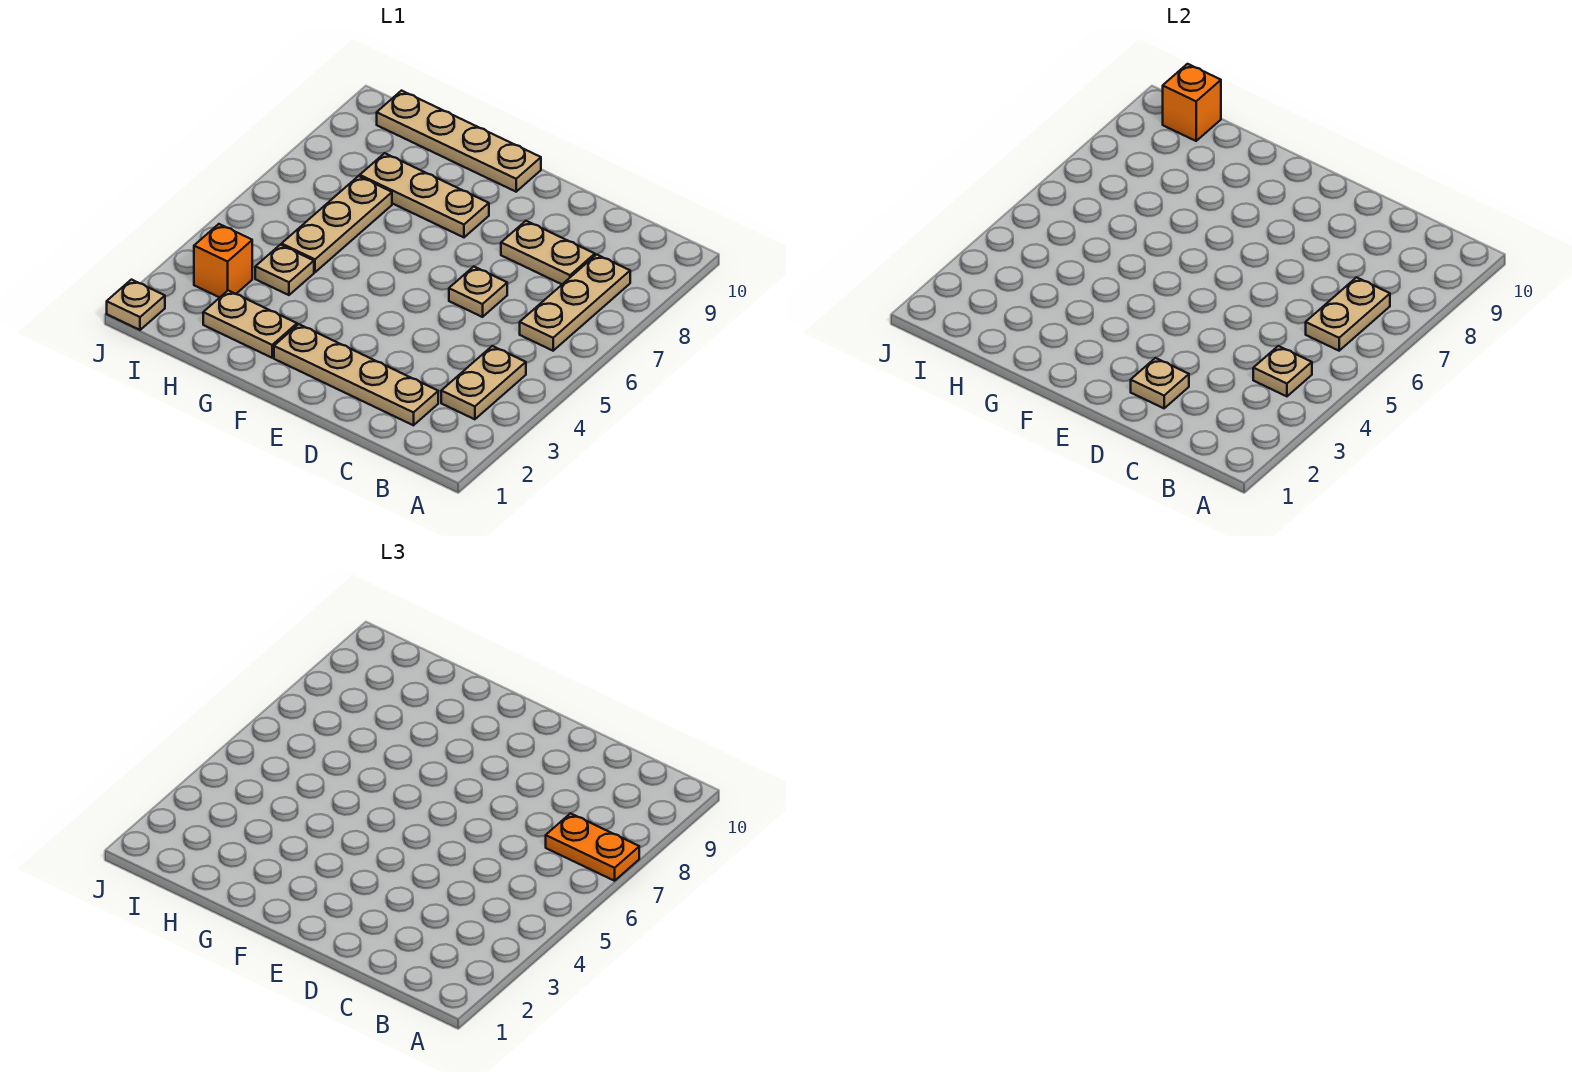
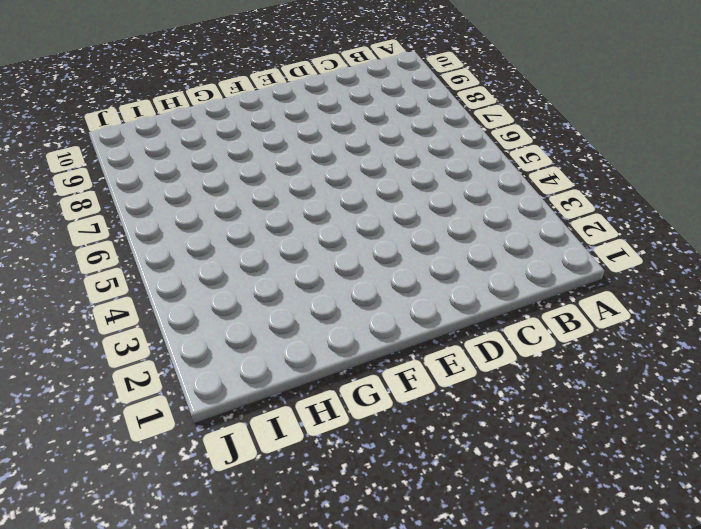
none -> tan 1x2 plate [441,346,526,419]
none -> tan 1x3 plate [520,254,630,351]
none -> tan 1x4 plate [274,324,438,425]

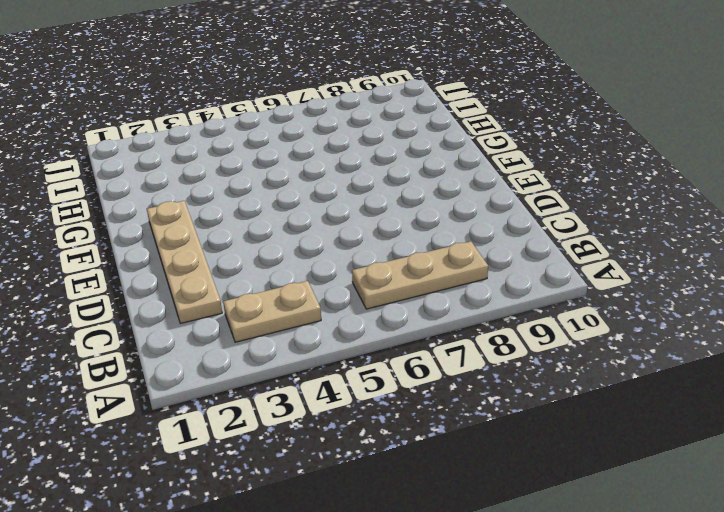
none -> tan 1x2 plate [501,221,595,284]
none -> tan 1x1 plate [449,267,507,317]
none -> tan 1x3 plate [360,153,489,237]

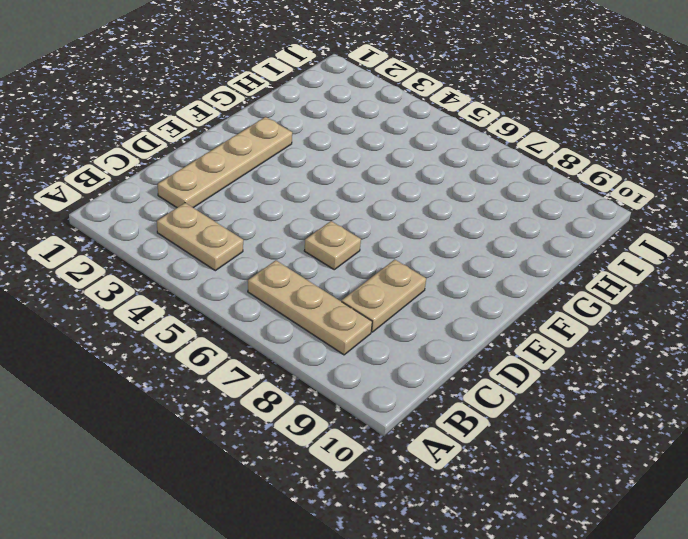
none -> tan 1x3 plate [360,153,489,237]
none -> tan 1x4 plate [377,91,541,192]
none -> tan 1x2 plate [203,290,297,358]

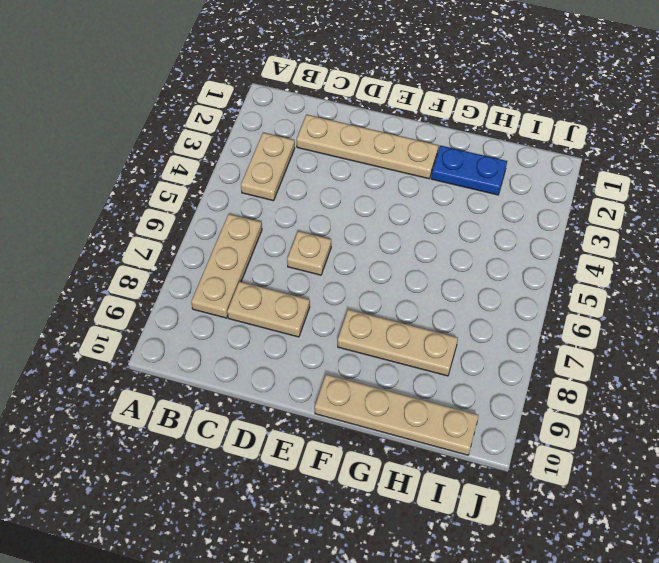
blue 1x2 plate [431,146,507,195] -> tan 1x2 plate [203,290,297,358]
none -> tan 1x1 plate [255,245,314,295]
none -> tan 1x3 plate [282,176,392,272]
none -> orange 1x1 brick [194,224,252,298]

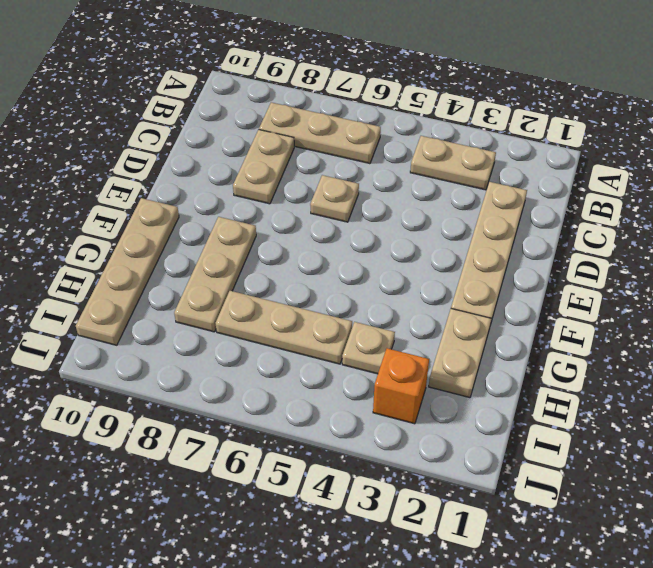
none -> tan 1x1 plate [107,280,165,330]
none -> tan 1x1 plate [1253,346,1312,396]
none -> tan 1x2 plate [1306,277,1390,351]

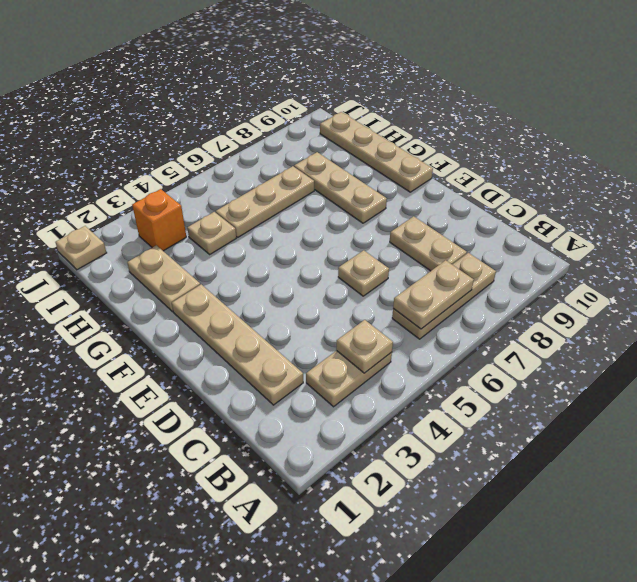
none -> tan 1x1 plate [1131,358,1189,408]
none -> orange 1x1 brick [1163,64,1221,141]
none -> orange 1x2 plate [546,813,639,881]

